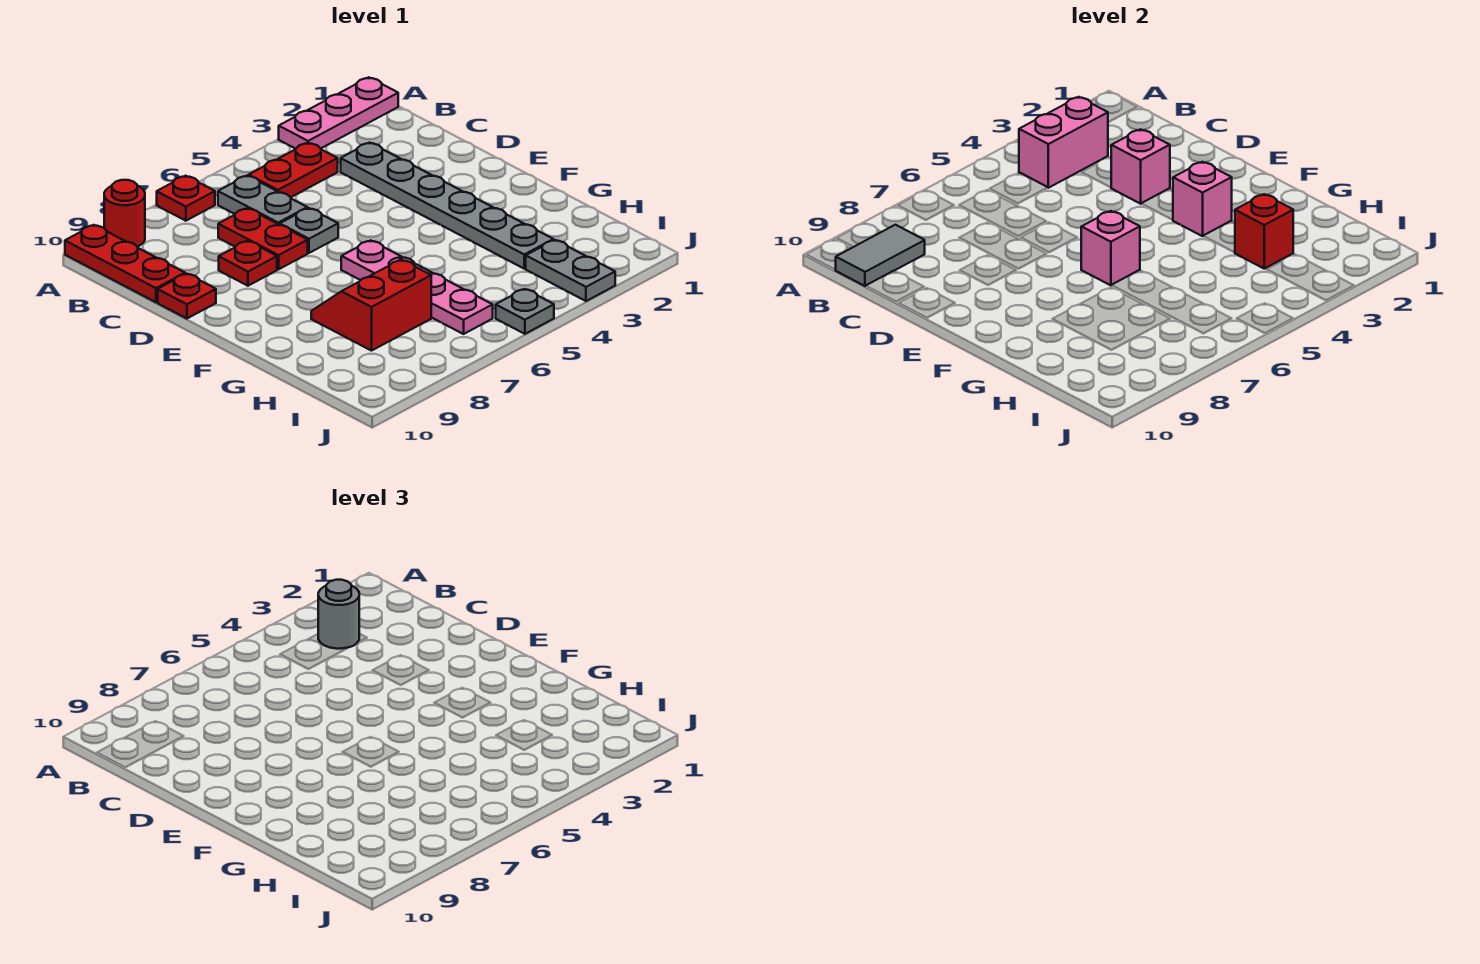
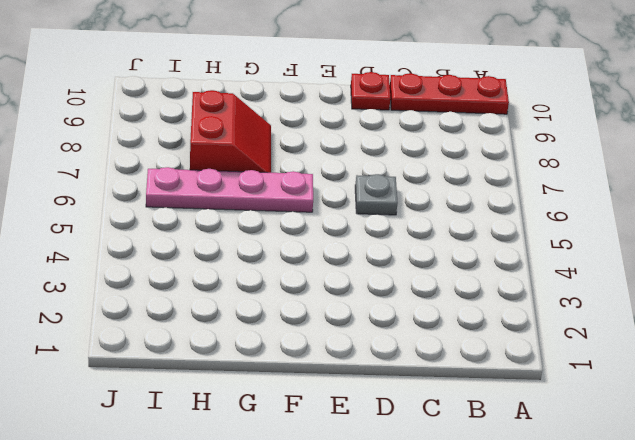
none -> pink 1x3 plate [279,77,398,149]
none -> red 1x1 plate [157,176,215,221]
none -> red 1x1 round brick [104,180,145,247]

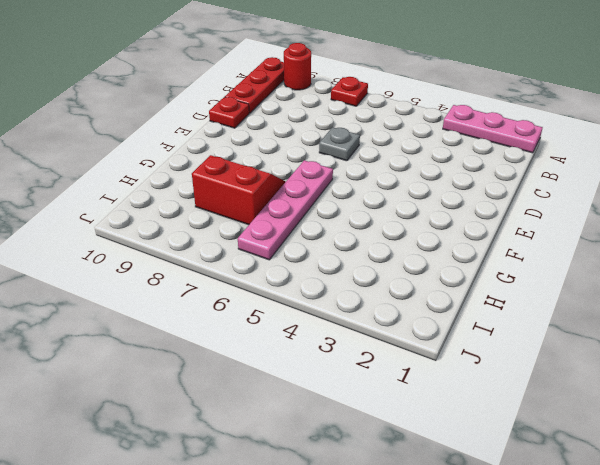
none -> red 1x2 plate [249,143,338,197]
none -> grey 1x2 plate [218,176,307,225]
none -> grey 1x6 plate [341,143,553,269]

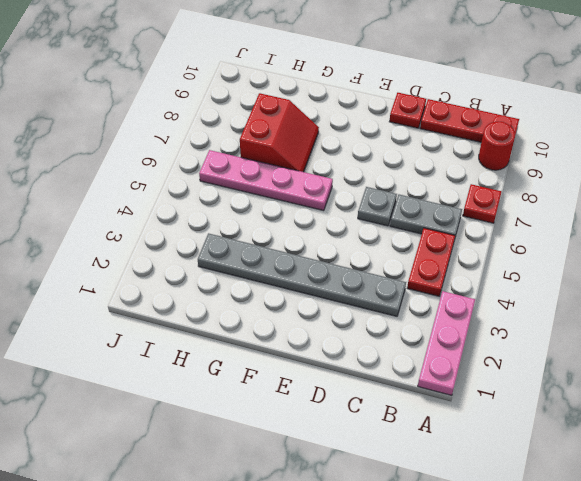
none -> red 1x2 plate [218,208,308,269]
none -> red 1x1 plate [219,241,277,286]
none -> grey 1x2 plate [526,240,615,301]

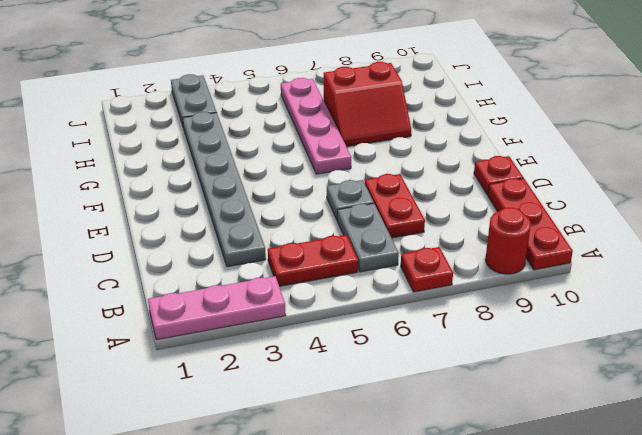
none -> red 1x1 plate [219,241,277,286]
none -> grey 1x1 plate [496,289,554,334]
none -> pink 1x2 brick [1019,97,1108,188]

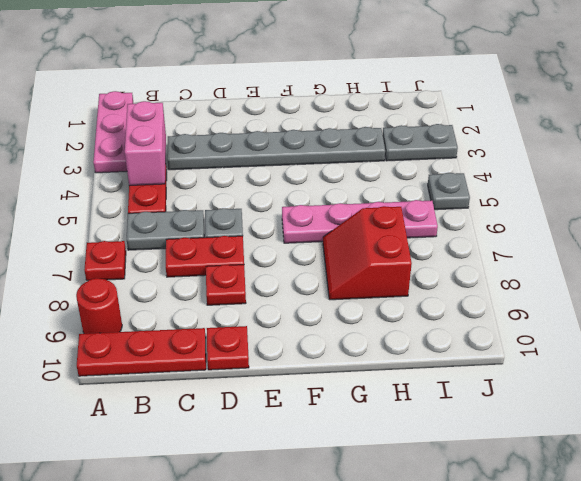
none -> grey 1x2 tile [836,225,925,286]
none -> pink 1x1 brick [1111,129,1170,204]
none -> pink 1x1 brick [1173,162,1232,236]

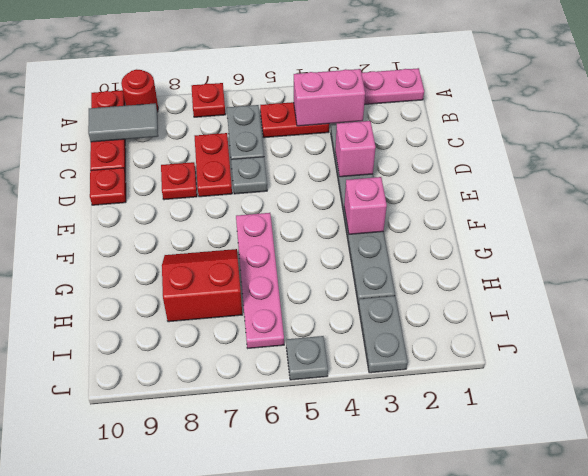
none -> pink 1x1 brick [1081,211,1140,285]
none -> red 1x1 brick [1235,194,1293,269]
none -> grey 1x1 round brick [318,580,359,649]

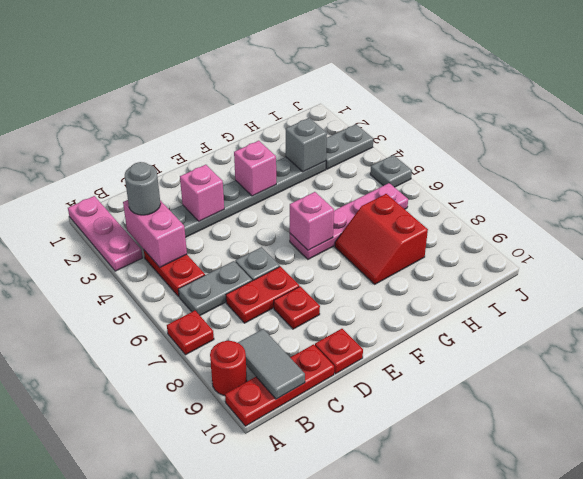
grey 1x1 brick [286,118,327,172] -> red 1x1 brick [1235,194,1293,269]

